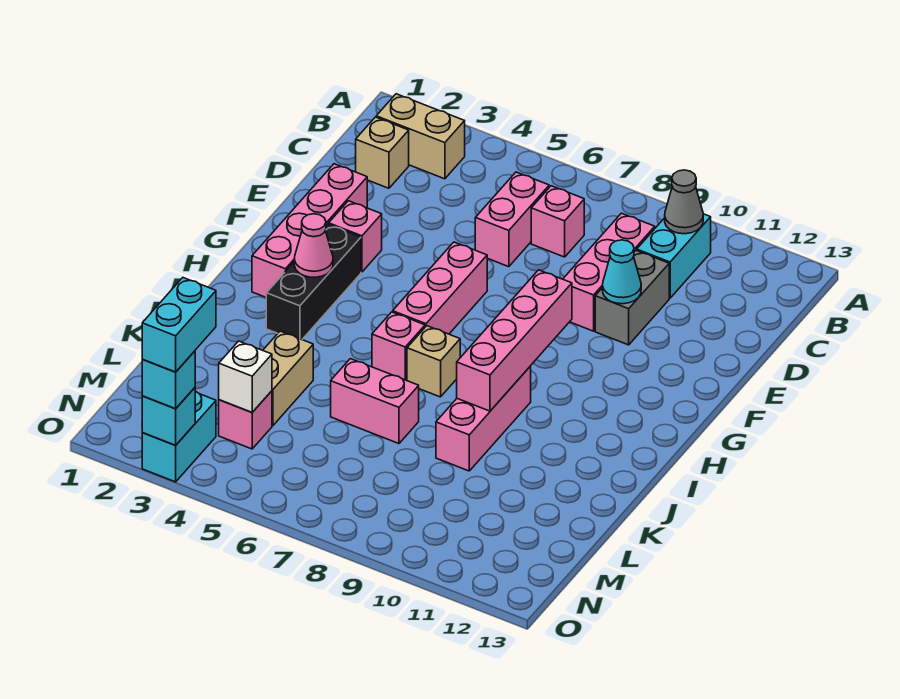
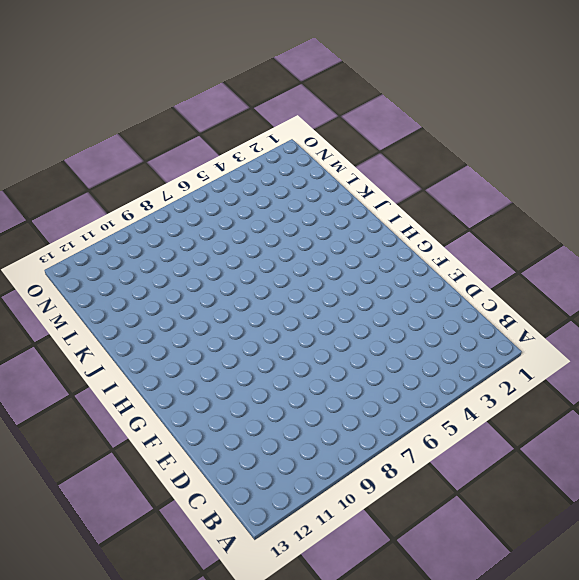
none -> tan 1x2 brick [376,94,465,179]
none -> cyan 1x2 brick [637,214,711,298]
none -> tan 1x1 brick [356,117,409,188]

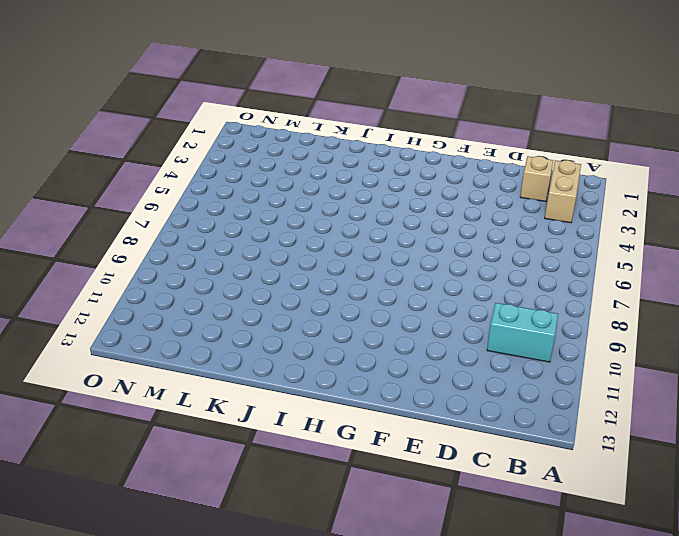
none -> pink 1x2 brick [475,172,549,267]
none -> pink 1x1 brick [531,186,584,257]
none -> pink 1x3 brick [563,213,655,331]

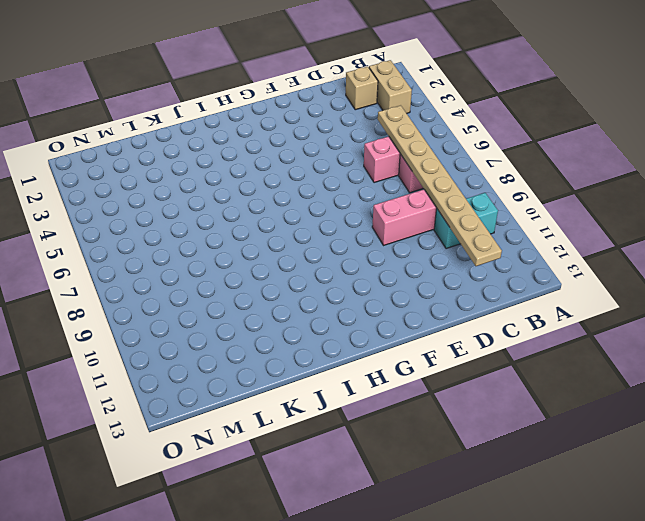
tan 1x8 plate [378,105,502,266] -> none
none -> grey 1x2 brick [595,250,669,345]
none -> pink 1x4 brick [252,164,367,297]
none -> pink 1x1 brick [329,201,382,272]

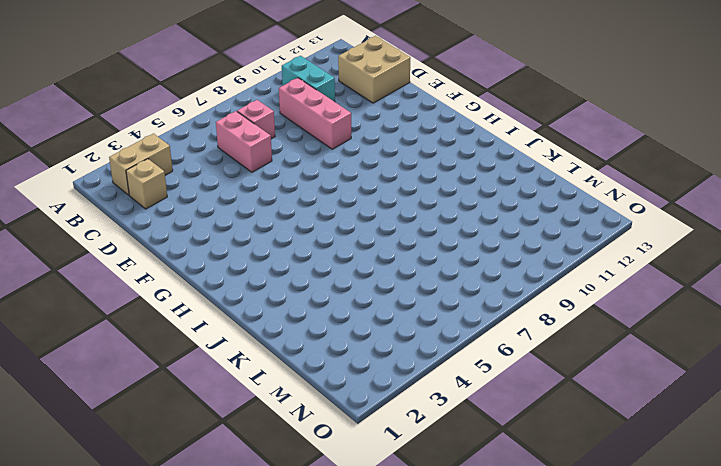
tan 2x2 brick [338,36,410,103] -> none
none -> grey 1x2 brick [595,250,669,345]
none -> pink 1x4 brick [252,164,367,297]
none -> pink 1x1 brick [329,201,382,272]

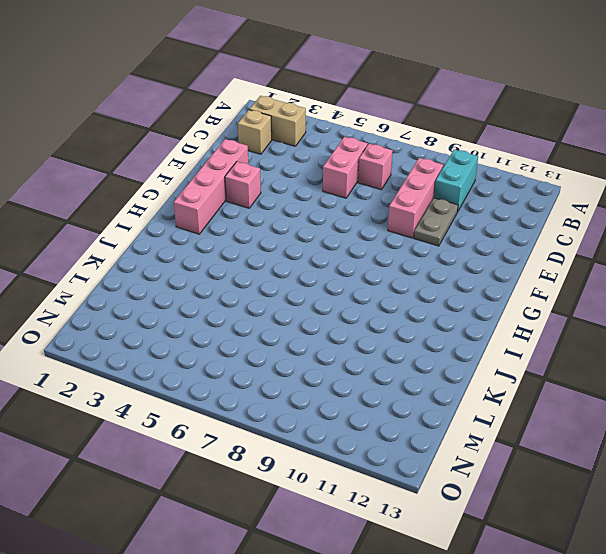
grey 1x2 plate [414,198,458,246] -> grey 1x2 brick [595,250,669,345]
none -> pink 1x3 brick [393,242,487,334]
none -> black 1x3 brick [266,224,361,339]
none -> pink 1x1 brick [372,312,425,381]

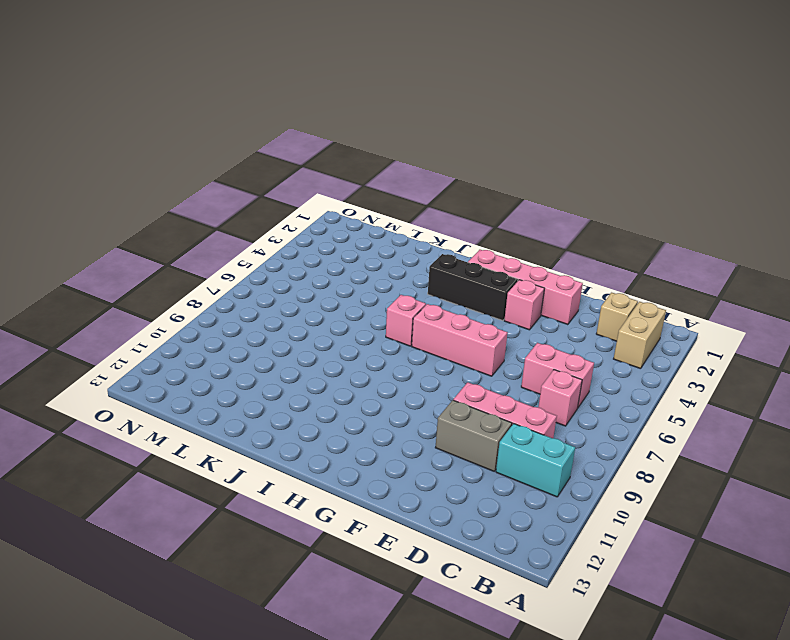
none -> tan 1x1 brick [407,326,460,397]
none -> pink 1x3 brick [436,366,531,471]
none -> tan 1x2 brick [263,331,313,426]

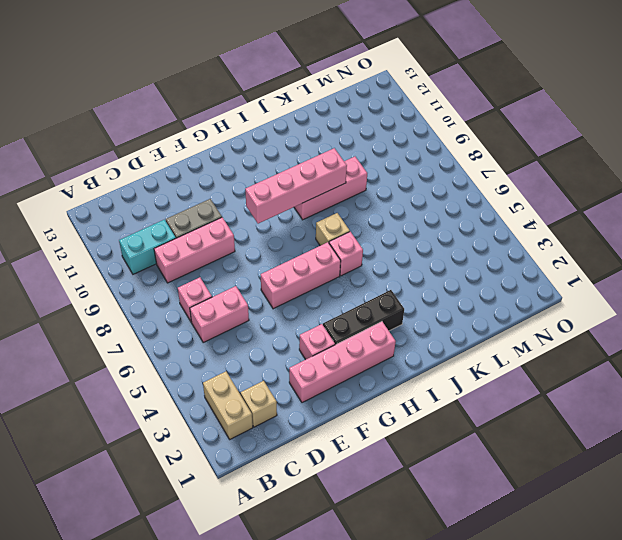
none -> tan 1x2 brick [263,331,313,426]
none -> pink 1x2 brick [331,359,419,444]
none -> pink 1x1 brick [219,391,272,449]

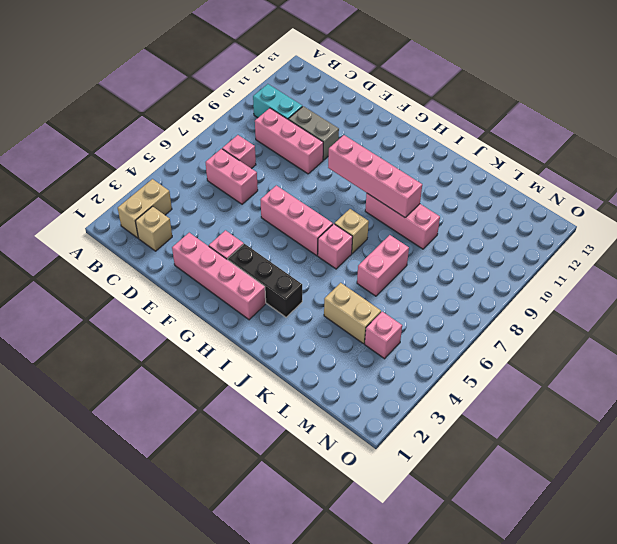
none -> cyan 1x2 brick [142,391,216,482]
none -> grey 1x1 cone [665,170,703,234]
none -> cyan 1x1 cone [603,240,641,304]

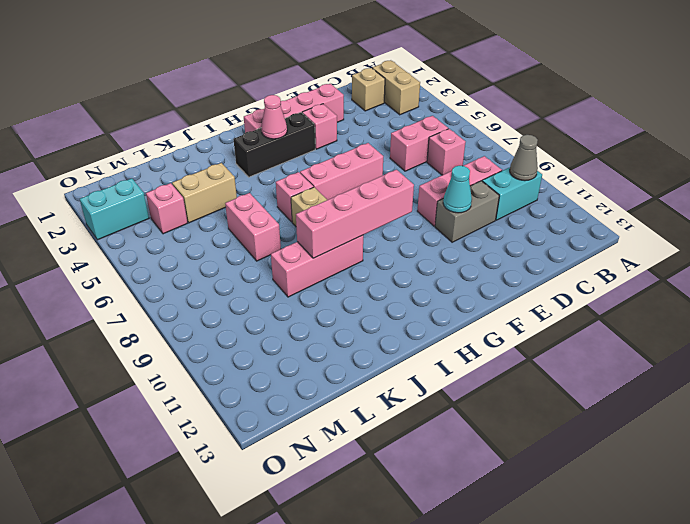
none -> white 1x1 brick [219,341,272,412]
none -> cyan 1x1 brick [142,388,195,445]
none -> cyan 1x1 brick [142,351,195,409]

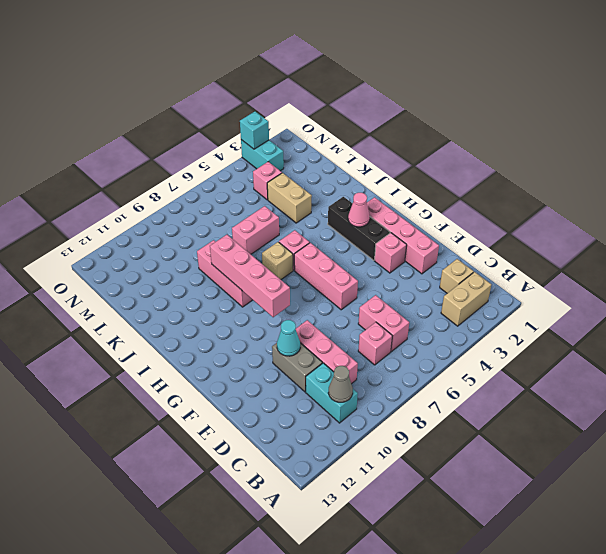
none -> white 1x1 brick [219,341,272,412]
none -> cyan 1x1 brick [142,351,195,409]
none -> cyan 1x2 brick [142,278,216,372]

